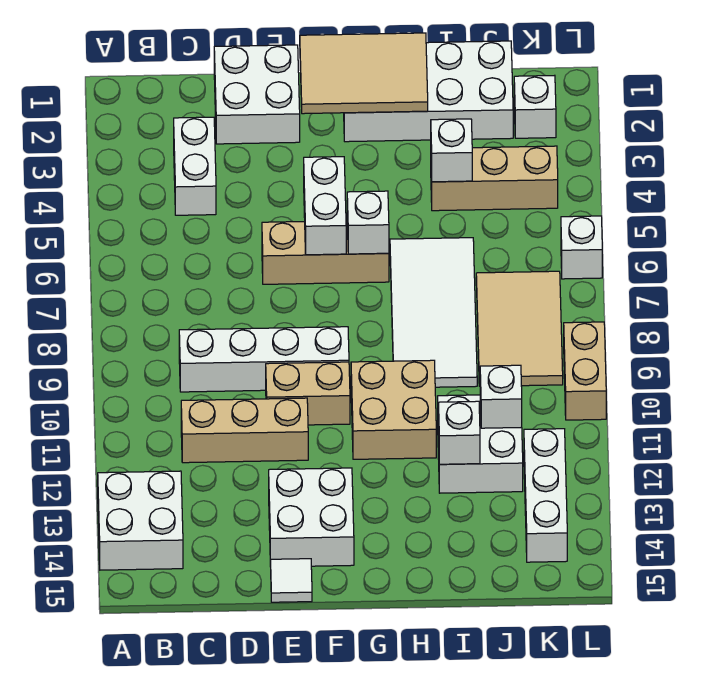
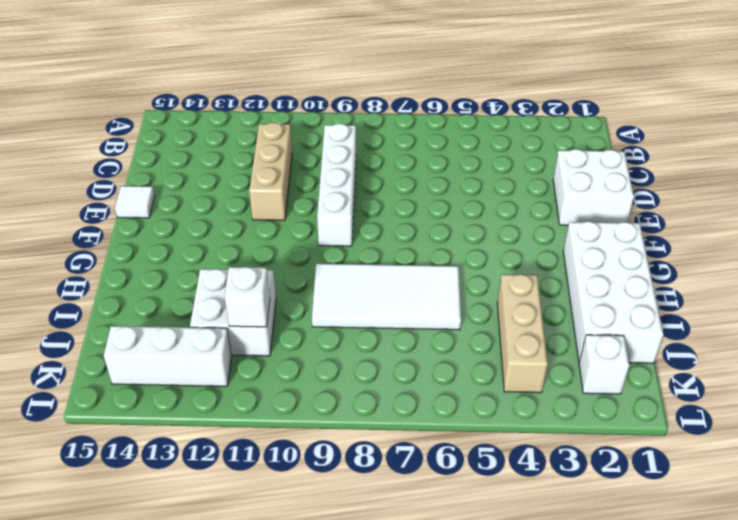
none -> white 2x2 brick [98,471,183,570]
none -> white 1x2 brick [174,117,216,215]
none -> tan 1x3 brick [262,221,389,284]

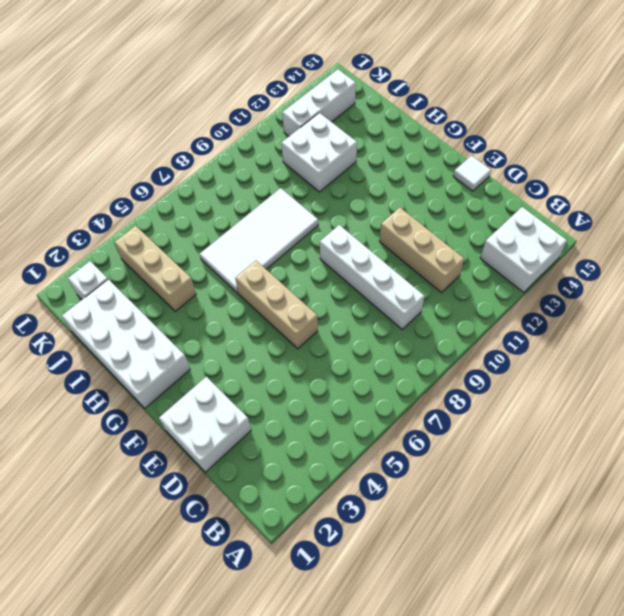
none -> white 1x2 brick [174,117,216,215]
none -> tan 1x2 brick [266,362,350,425]
none -> white 2x2 brick [269,468,354,567]

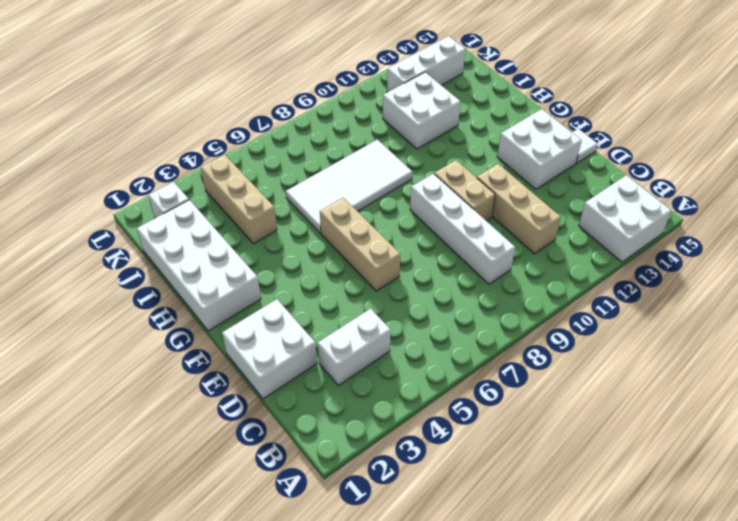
none -> tan 2x2 brick [351,360,436,459]
none -> tan 2x3 tile [476,271,563,386]
none -> white 1x1 brick [561,216,602,279]

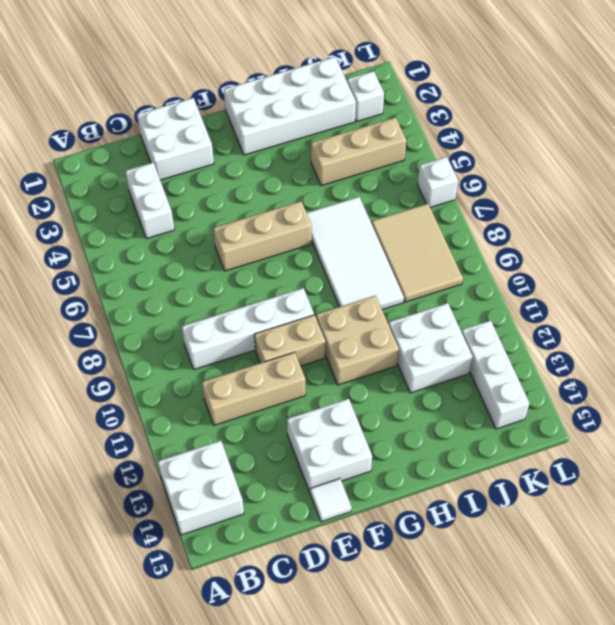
none -> tan 1x2 brick [564,322,606,420]
none -> tan 2x3 tile [300,33,428,114]
none -> white 1x2 brick [304,157,346,255]

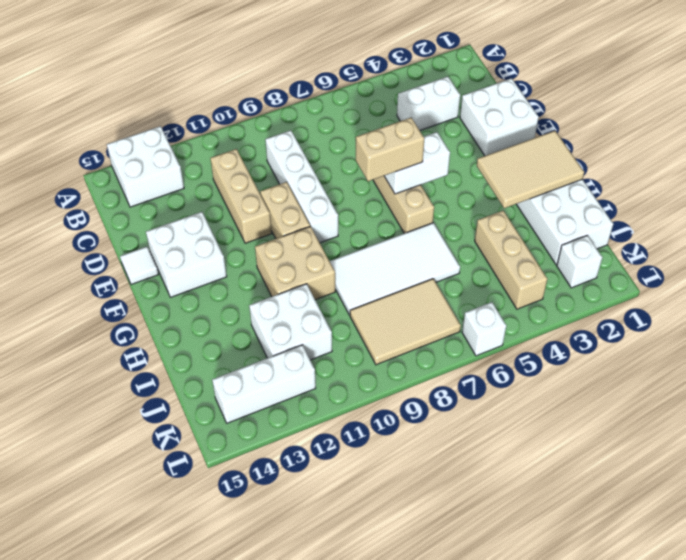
tan 1x2 brick [356,118,424,181] -> tan 1x2 brick moved to [564,322,606,420]
tan 2x3 tile [477,131,584,208] -> tan 2x3 tile turned to [300,33,428,114]
none -> white 1x1 brick [347,191,389,254]
none -> white 1x1 brick [431,119,472,182]
none -> white 1x1 brick [439,401,480,464]

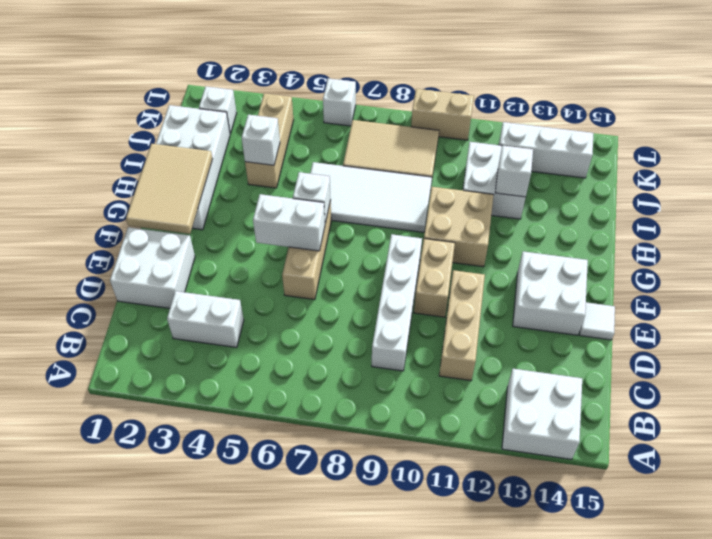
none -> white 1x1 brick [480,365,522,428]

